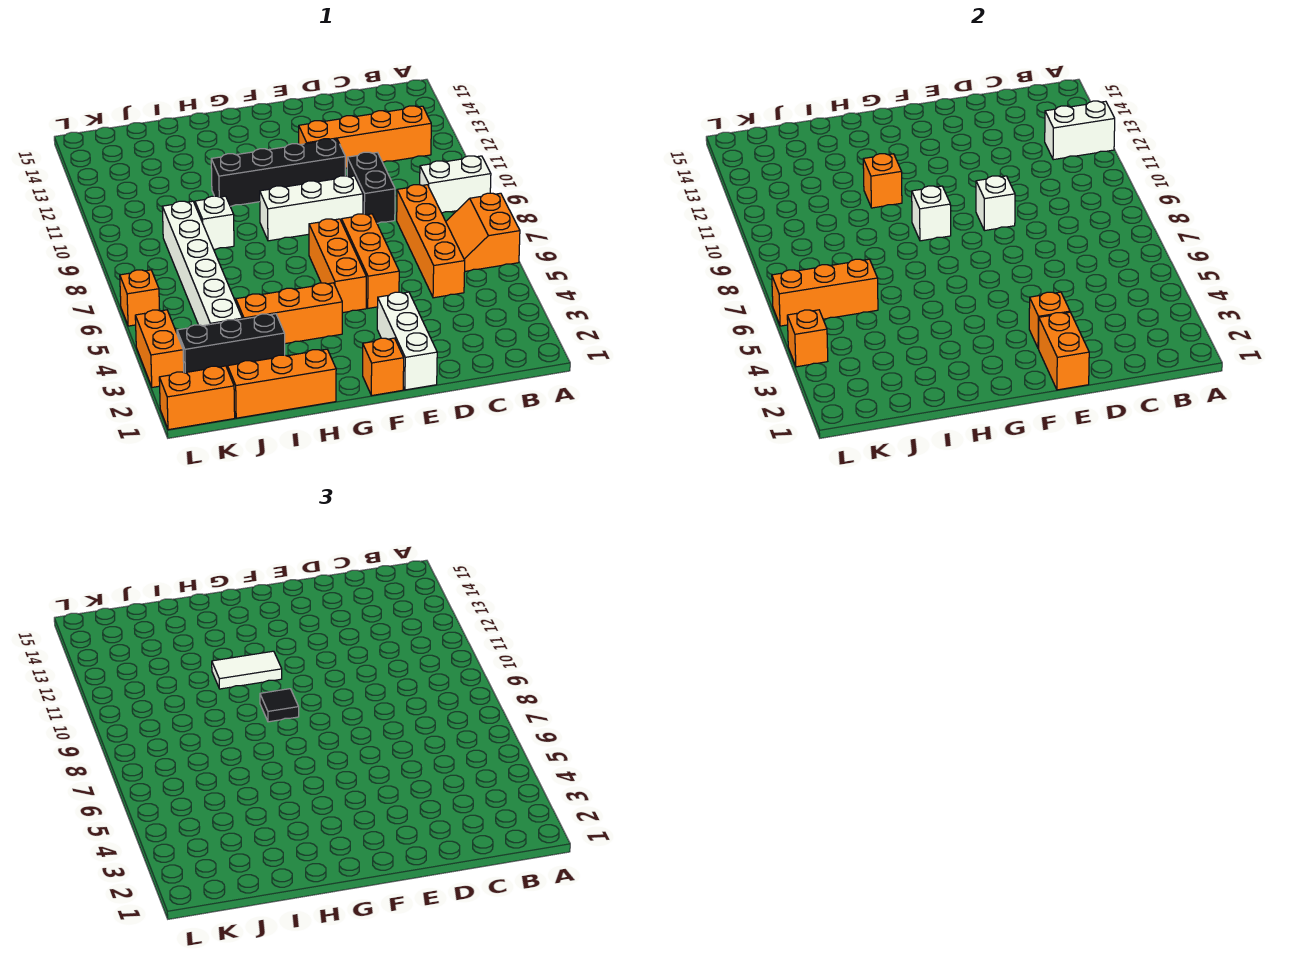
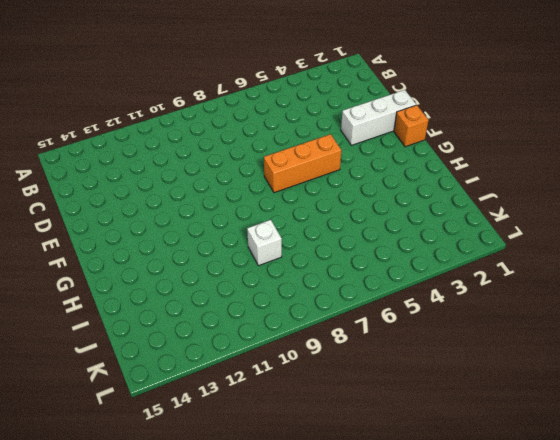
none -> orange 2x2 slope [446,193,520,271]
none -> white 1x2 brick [420,156,491,213]
none -> orange 1x4 brick [299,106,431,168]

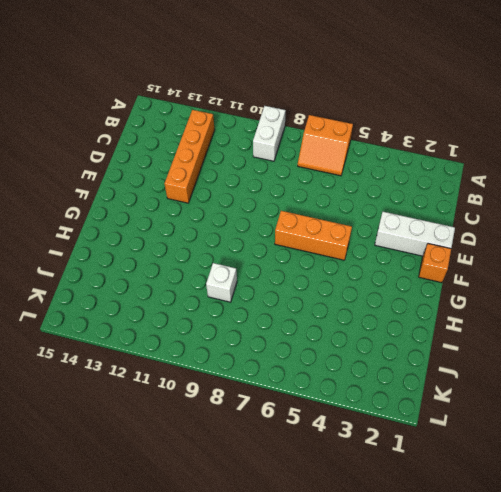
none -> orange 1x4 brick [397,185,465,298]
none -> black 1x2 brick [347,152,395,223]
none -> orange 1x3 brick [342,214,399,308]

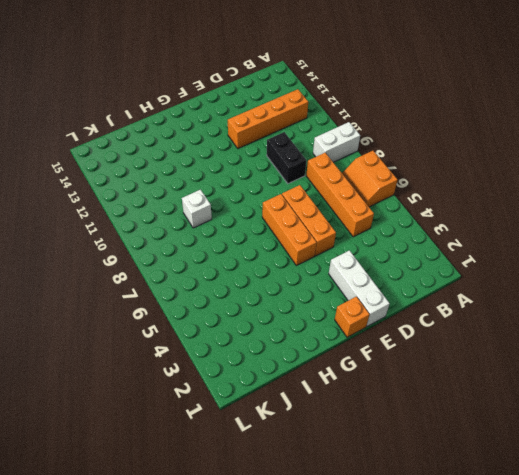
none -> white 1x3 brick [260,176,363,241]
none -> black 1x4 brick [211,139,345,206]
none -> orange 1x3 brick [236,283,342,344]

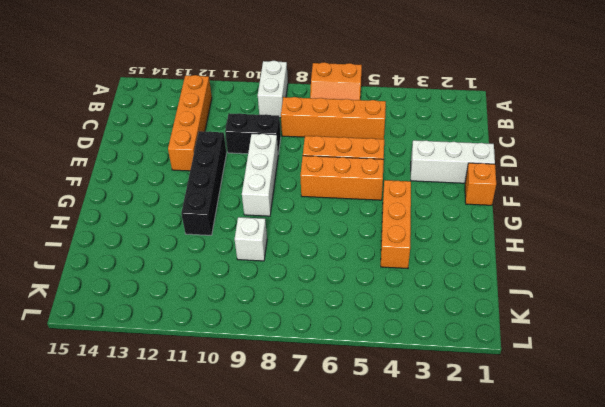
none -> orange 1x3 brick [228,349,336,418]
none -> black 1x3 brick [177,314,285,373]
none -> white 1x6 brick [162,201,242,326]

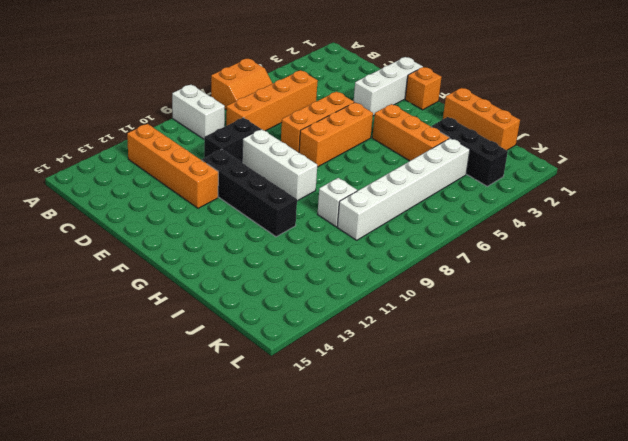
none -> orange 1x2 brick [159,366,235,430]
none -> orange 1x2 brick [135,310,184,387]
none -> orange 1x1 brick [120,270,160,326]

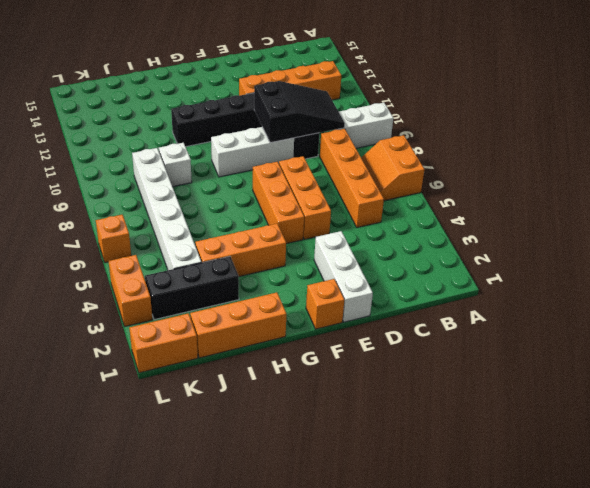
black 2x3 slope [254,81,345,143] -> white 1x1 brick [976,176,1015,231]
none -> white 1x2 brick [1045,101,1115,160]
none -> orange 1x2 brick [1039,312,1089,390]
none -> orange 1x1 brick [1029,292,1070,349]

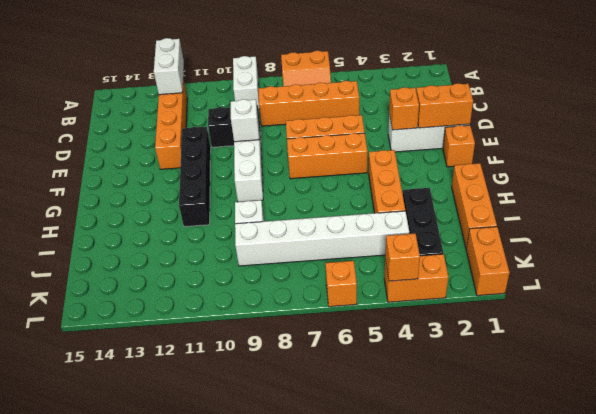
none -> white 1x1 brick [912,186,951,241]
none -> orange 1x1 brick [863,154,902,208]
none -> orange 1x3 brick [772,259,878,326]

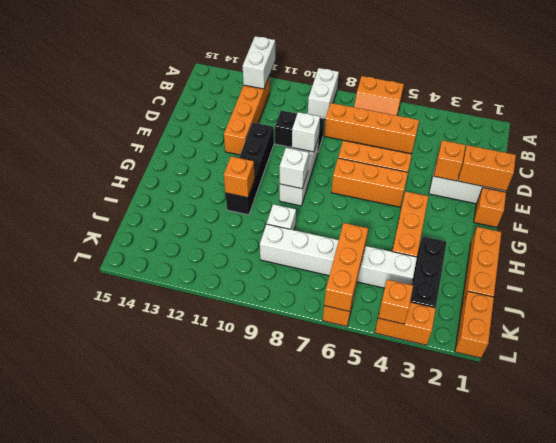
none -> black 1x1 tile [260,689,299,722]
none -> white 1x2 tile [212,651,282,689]

